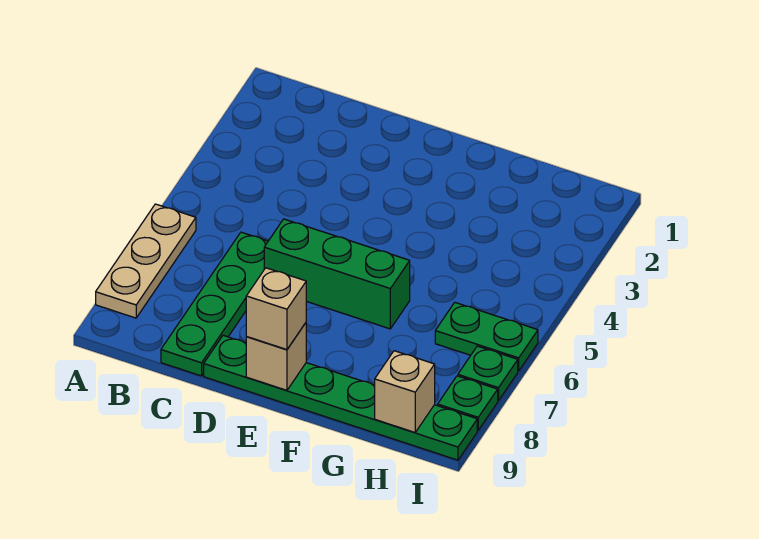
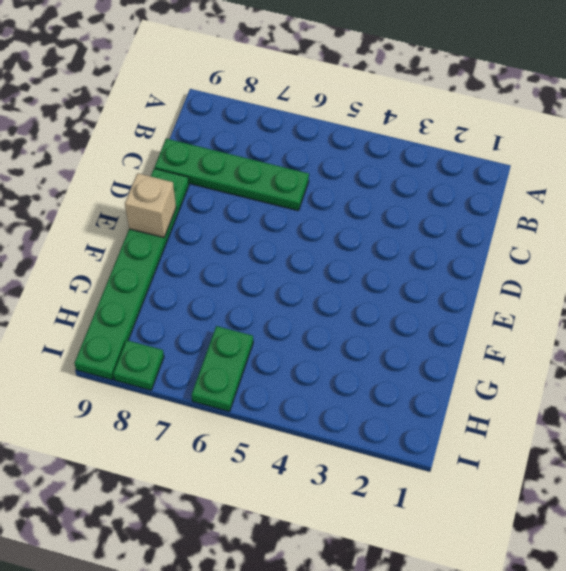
none -> tan 1x3 plate [96,204,196,318]
none -> green 1x3 brick [264,219,410,329]

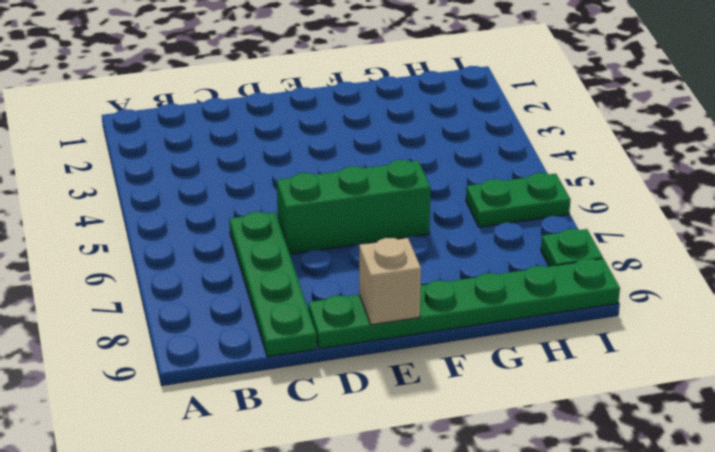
none -> tan 1x3 plate [96,204,196,318]
none -> green 1x1 plate [458,346,518,401]

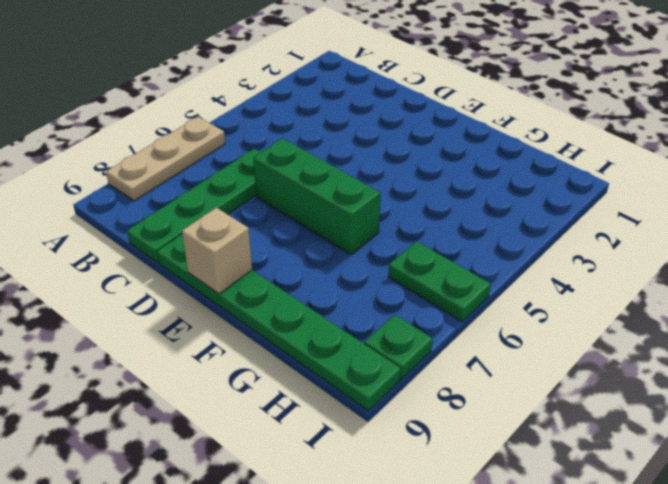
none -> green 1x1 plate [458,346,518,401]
none -> tan 1x1 brick [375,351,435,433]

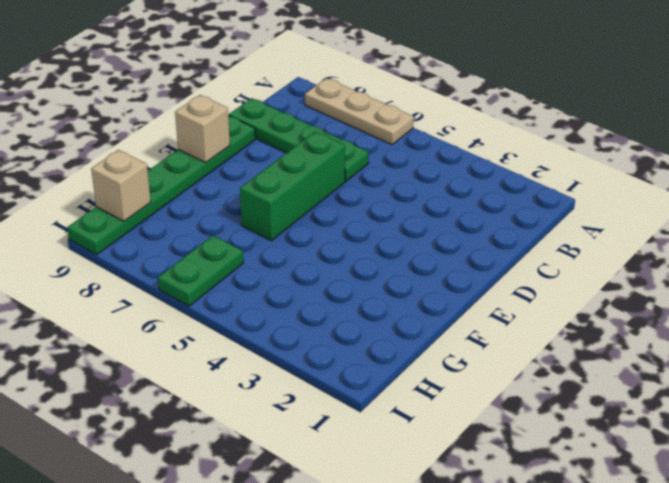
none -> green 1x1 plate [458,346,518,401]
none -> green 1x1 plate [438,376,498,430]

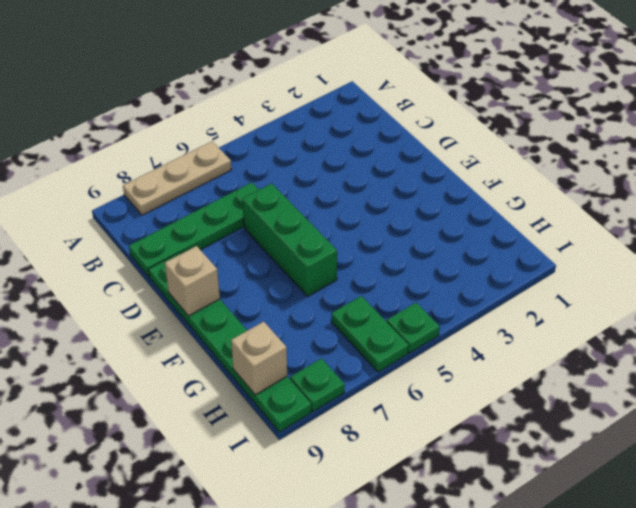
green 1x1 plate [387,303,440,353] -> green 1x1 plate moved to [458,346,518,401]
none -> tan 1x1 brick [246,268,306,350]

